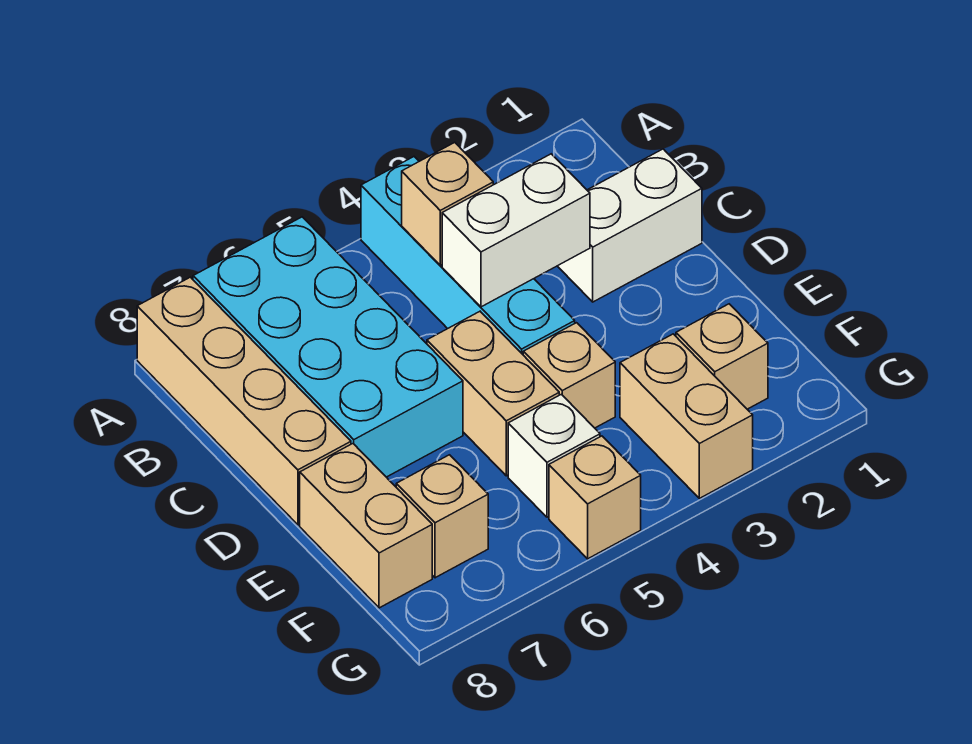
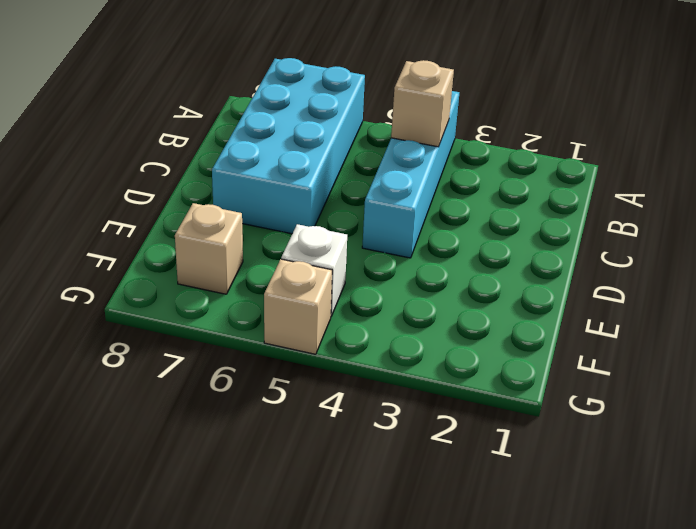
none -> tan 1x4 brick [137,277,351,525]
none -> white 1x2 brick [558,149,702,302]
none -> tan 1x2 brick [427,311,559,476]

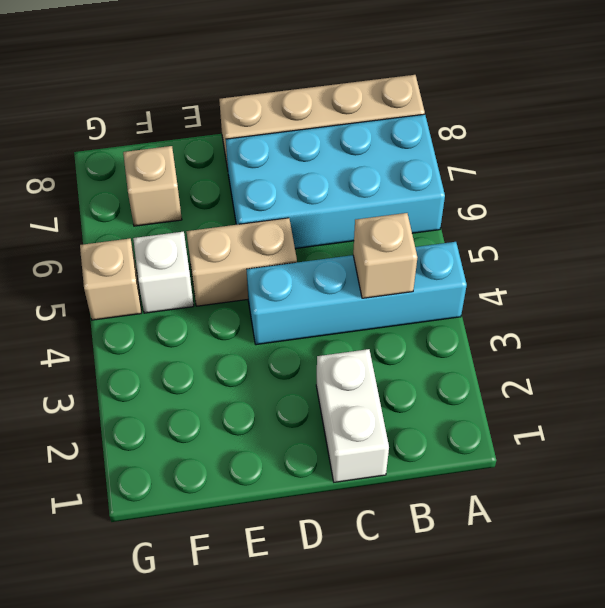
none -> tan 1x1 brick [523,323,615,428]
none -> tan 1x2 brick [300,444,432,608]
none -> tan 1x1 brick [676,304,768,409]

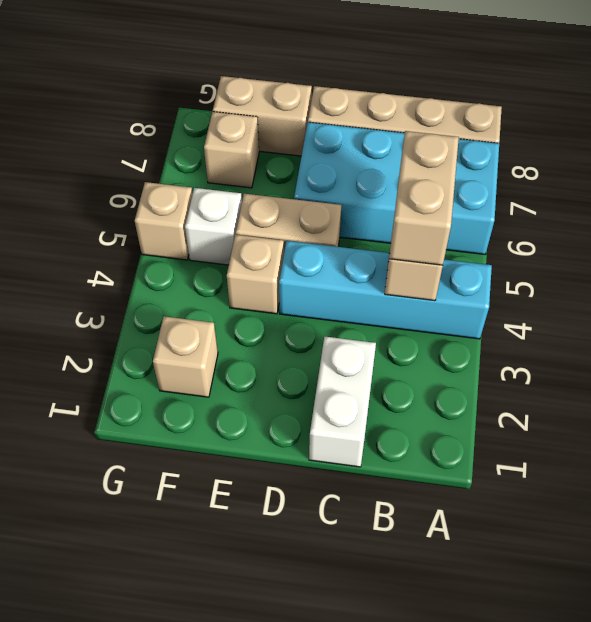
tan 1x2 brick [389,131,459,266] -> tan 1x2 brick turned to [620,334,753,498]
none -> white 1x2 brick [442,154,590,307]

